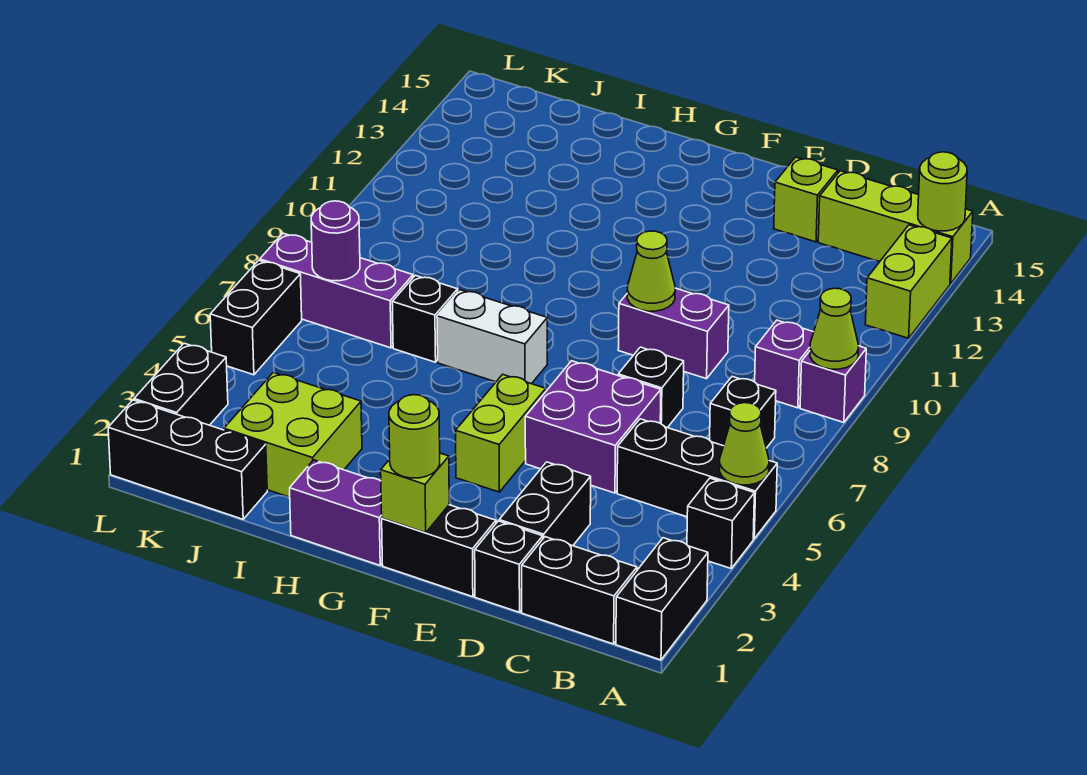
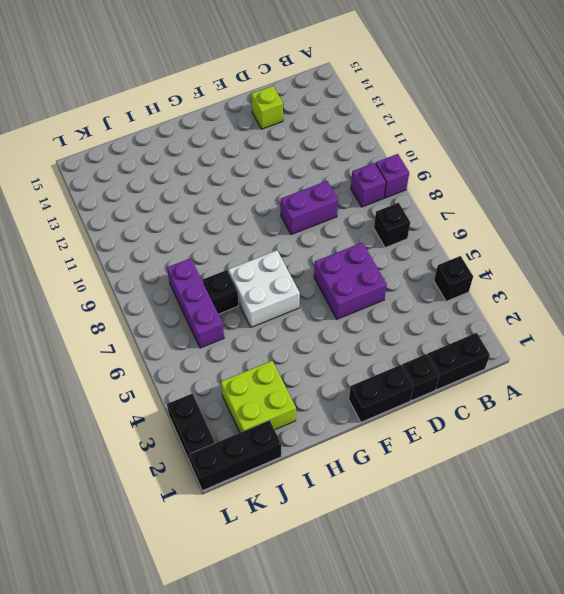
white 2x2 brick [228,250,300,327] -> white 1x2 brick [437,290,547,384]
purple 1x3 brick [167,258,224,348] -> purple 1x3 brick turned to [260,233,413,348]
none -> black 1x2 brick [616,538,708,660]
none -> black 1x3 brick [617,419,777,539]
none -> lime 1x2 brick [865,225,952,338]
none -> lime 1x3 brick [818,171,973,284]

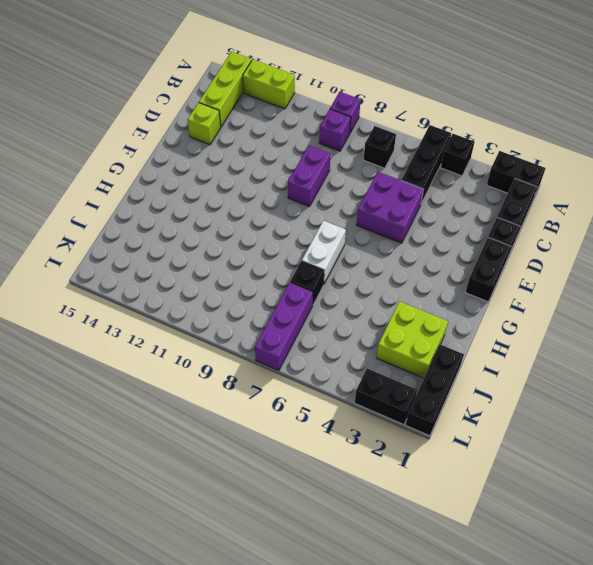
none -> black 1x2 brick [499,462,591,546]
none -> black 1x1 brick [618,347,684,428]
none -> lime 1x2 brick [456,374,546,492]
none -> purple 1x2 brick [290,460,382,565]

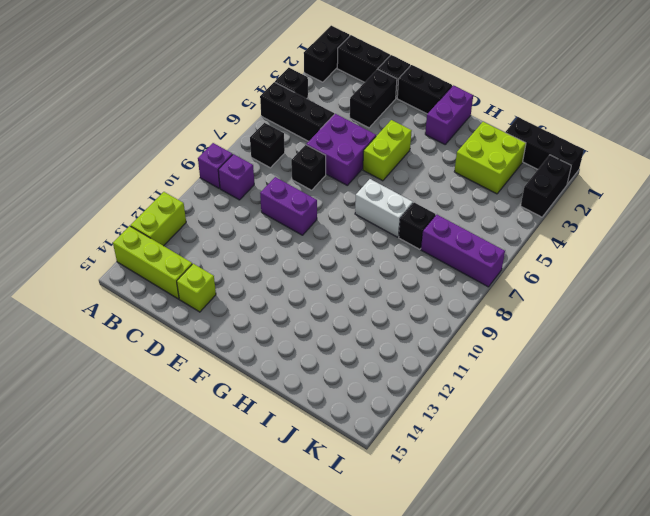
purple 1x2 brick [425,85,473,144] -> purple 1x2 brick turned to [290,460,382,565]
none -> black 1x2 brick [210,260,302,375]
none -> lime 1x1 cone [720,403,769,485]
none -> lime 1x1 cone [810,288,858,369]
none -> lime 1x1 round brick [918,152,967,231]

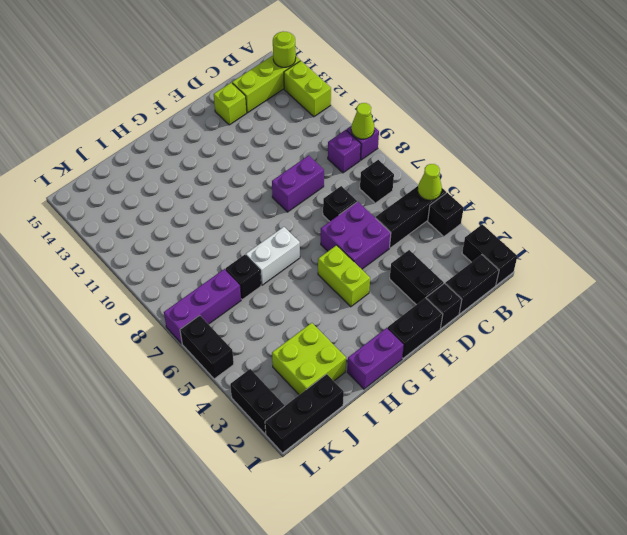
none -> lime 1x1 cone [627,231,675,311]
none -> lime 1x1 brick [381,453,449,533]
none -> purple 1x1 round brick [311,201,360,281]
none -> lime 1x1 round brick [389,395,440,478]

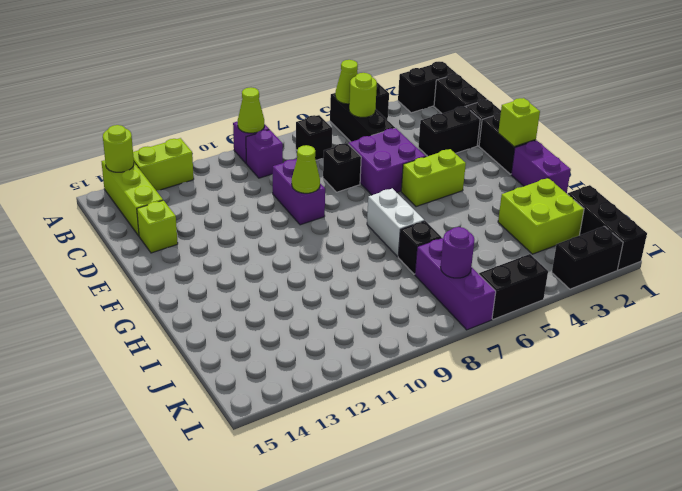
lime 1x1 round brick [349,73,377,117] -> lime 1x1 round brick moved to [389,395,440,478]

